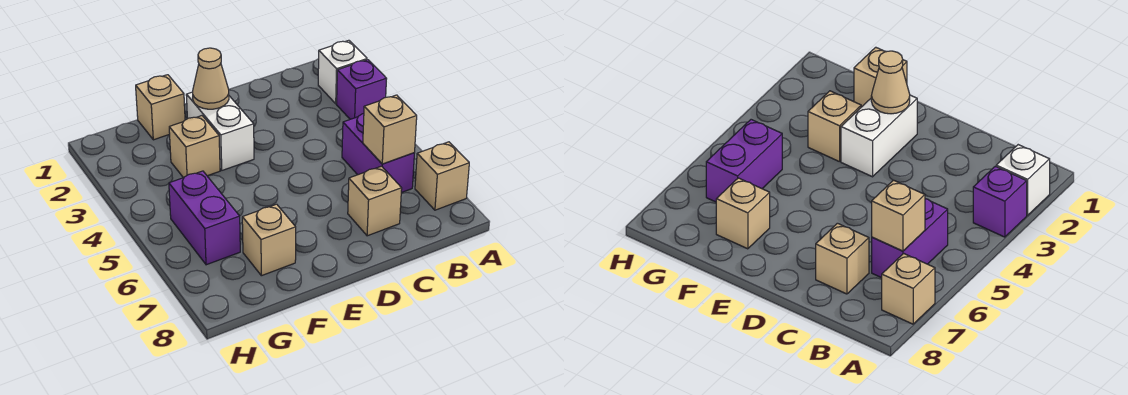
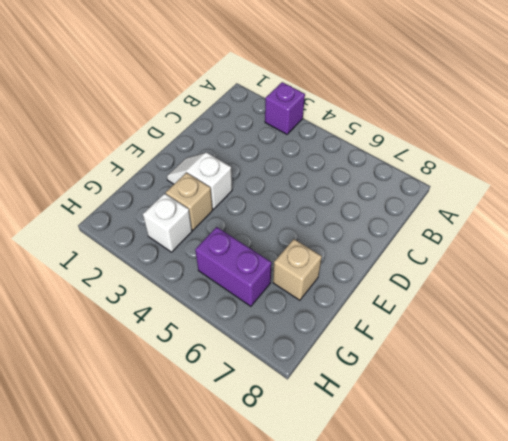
white 1x2 slope [167,153,232,209] -> white 1x2 brick [186,92,254,170]
white 1x1 brick [143,193,192,252] -> white 1x1 brick moved to [318,40,367,104]
none -> tan 1x1 brick [415,142,469,210]
none -> purple 1x2 brick [342,114,414,193]
none -> tan 1x1 brick [348,166,402,236]

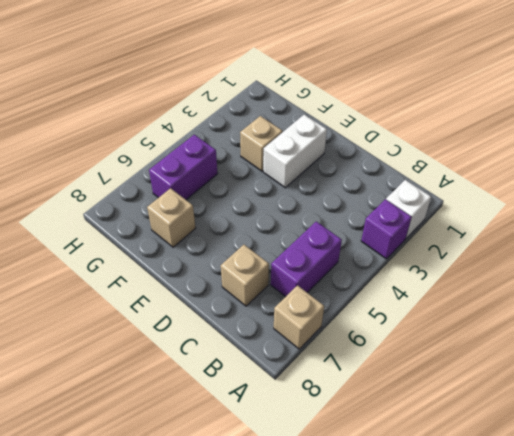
none -> tan 1x1 brick [136,75,185,140]
none -> tan 1x1 brick [363,95,417,164]
none -> tan 1x1 cone [193,48,229,109]

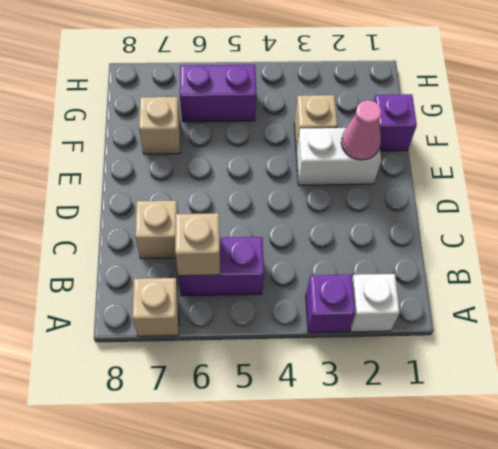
pink 1x1 cone [341,100,382,160] -> tan 1x1 cone [193,48,229,109]
purple 1x1 brick [374,94,417,151] -> tan 1x1 brick [136,75,185,140]

